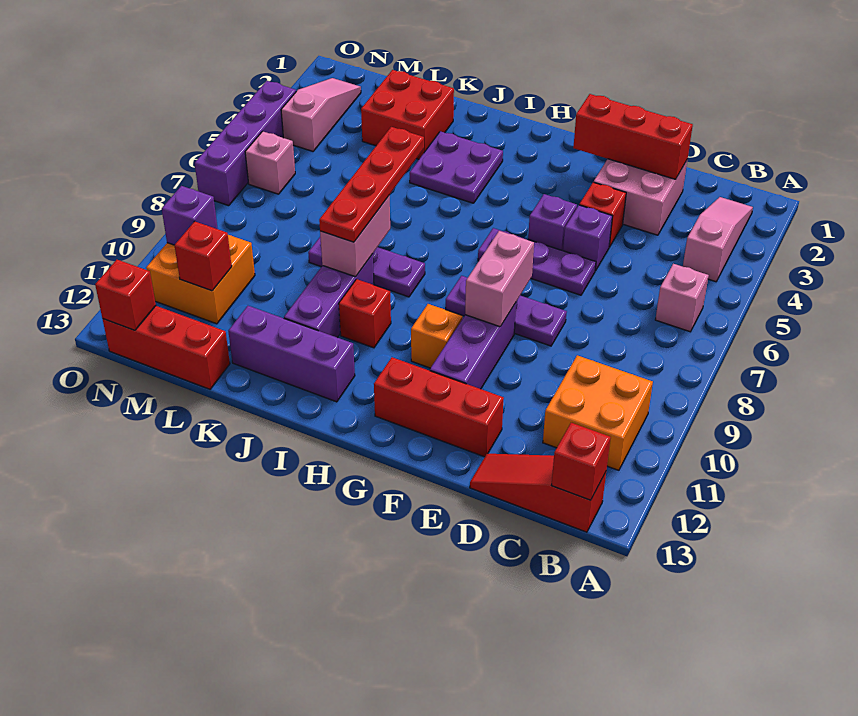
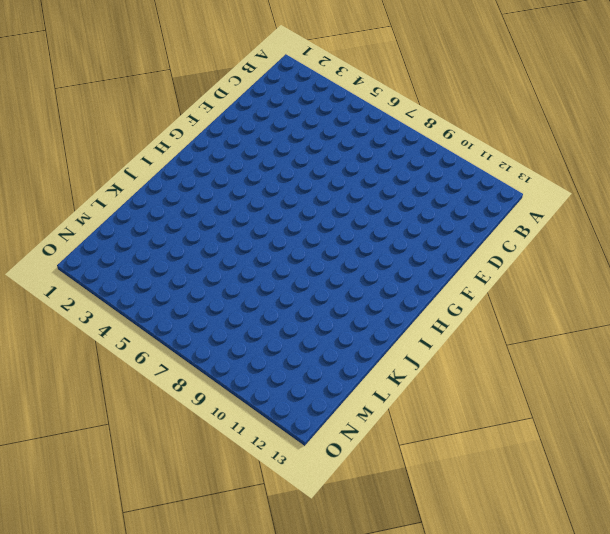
none -> pink 1x3 slope [683,197,753,282]
none -> pink 1x1 brick [655,264,709,332]
none -> orange 2x2 brick [543,355,653,470]
none -> red 1x3 slope [470,454,606,532]

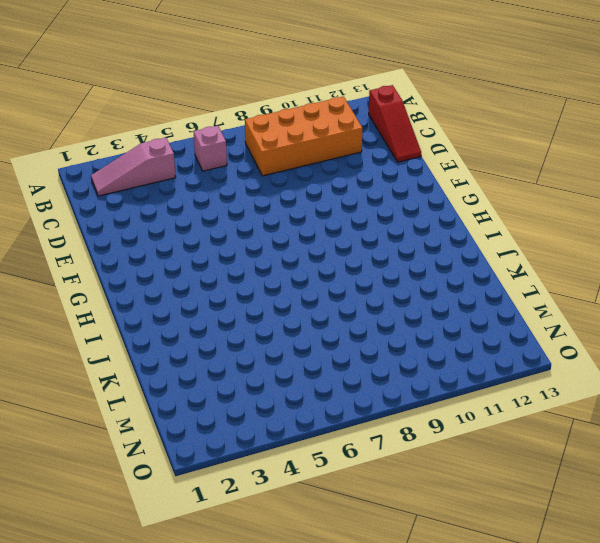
orange 2x4 brick [245,96,363,176] -> orange 2x2 brick [543,355,653,470]
none -> pink 2x2 brick [594,159,687,235]
none -> red 1x1 brick [579,182,626,247]
none -> purple 1x1 brick [563,205,612,271]
none -> purple 1x3 plate [478,228,596,295]

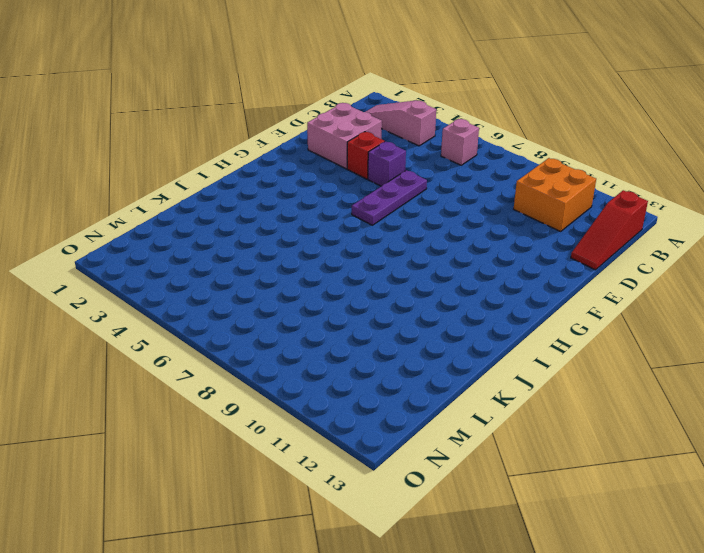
none -> purple 1x3 plate [446,276,567,346]
none -> red 1x3 brick [374,357,504,457]
none -> purple 1x1 brick [528,194,577,251]
none -> purple 1x3 brick [430,303,516,389]

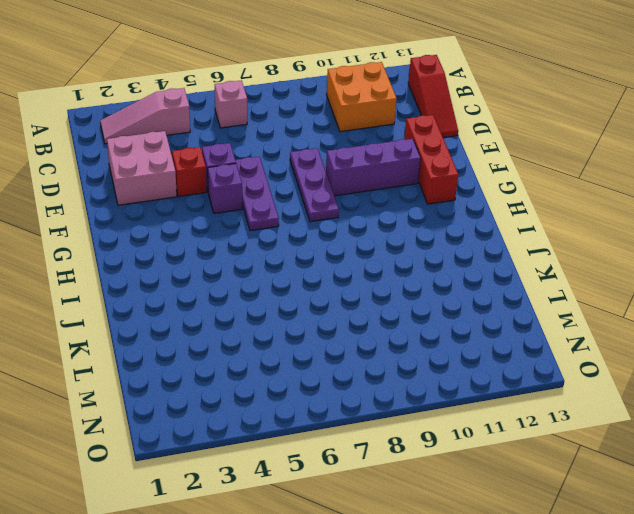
none -> orange 1x1 brick [411,304,463,368]
none -> purple 2x2 plate [410,131,503,203]
none -> purple 1x3 plate [308,237,425,297]
none -> red 1x1 brick [339,279,391,348]

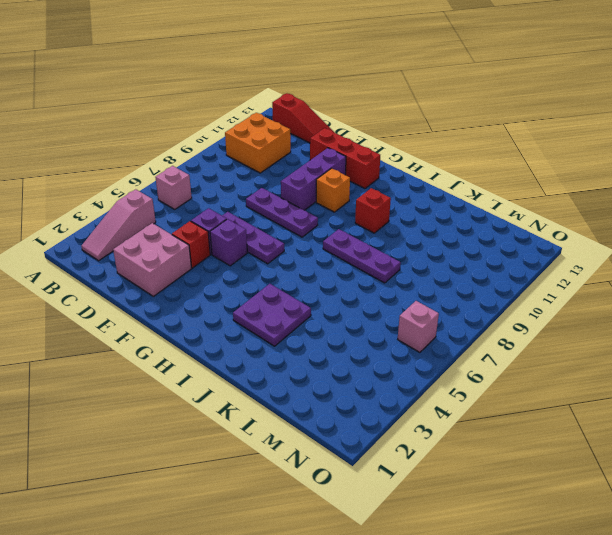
none -> purple 1x3 brick [228,306,355,402]
none -> purple 1x3 brick [284,254,374,338]
none -> red 2x2 brick [361,70,454,159]
none -> red 1x3 brick [103,306,230,389]

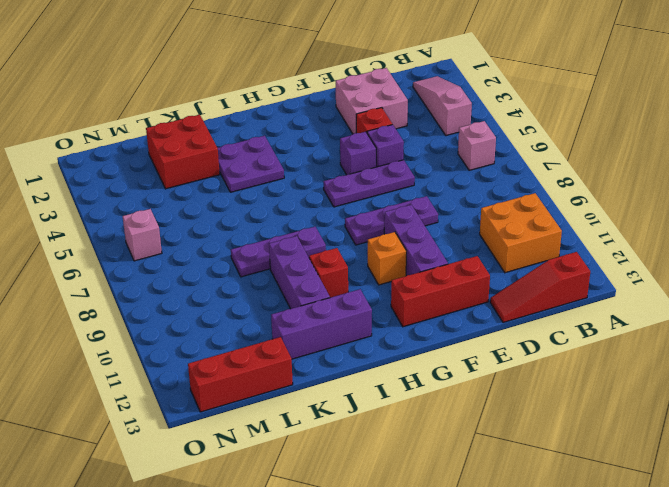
none -> orange 2x2 brick [146,235,255,324]
none -> pink 1x3 slope [281,78,361,151]
none -> purple 1x4 brick [195,81,296,206]
none -> red 1x1 brick [552,423,611,500]

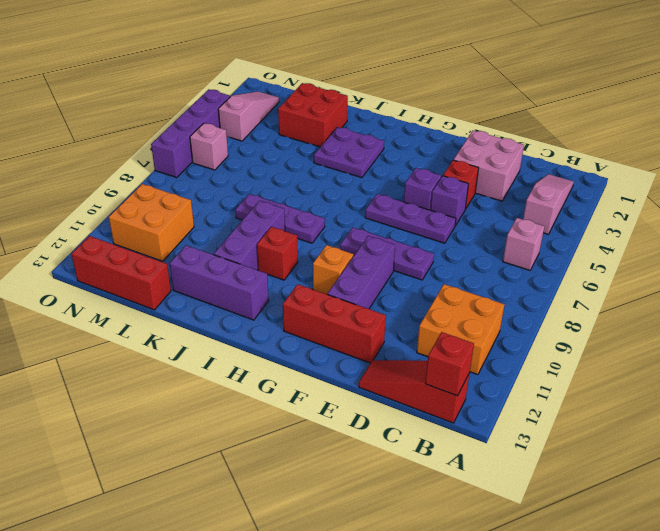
none -> red 1x3 brick [573,94,693,179]
none -> pink 1x2 brick [465,231,534,327]
none -> pink 1x2 brick [320,195,390,277]
none -> red 1x1 brick [175,221,232,291]

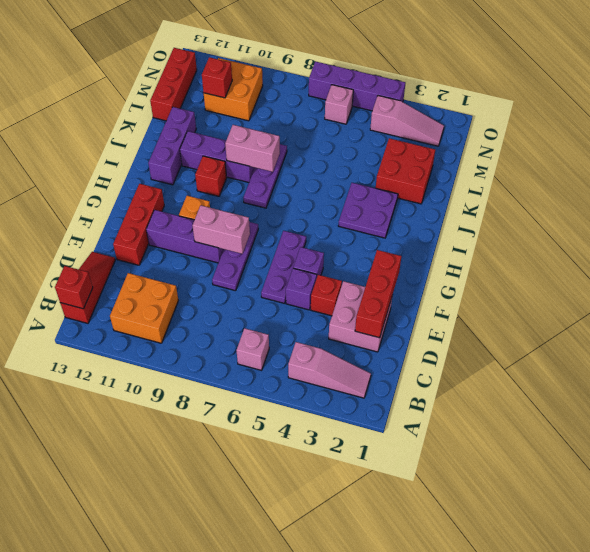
none -> purple 1x1 brick [162,186,218,245]
none -> red 1x1 brick [95,260,156,330]
none -> red 1x4 plate [319,127,424,242]

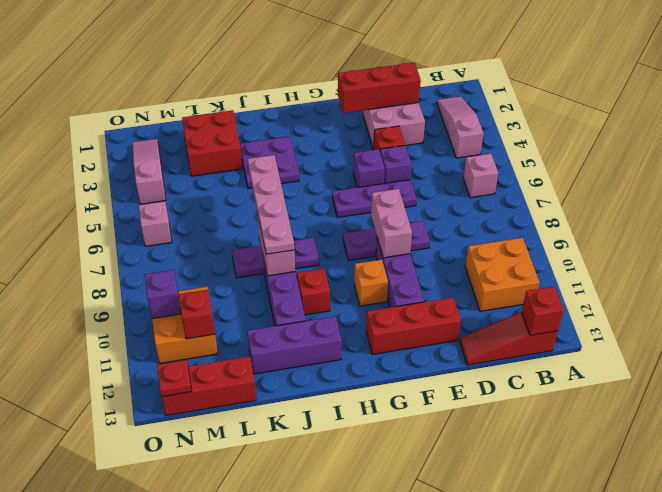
pink 1x4 plate [248,155,294,254] -> red 1x4 plate [319,127,424,242]
red 1x1 plate [157,360,192,397] -> red 1x1 brick [95,260,156,330]
none -> purple 1x4 brick [195,81,296,206]

